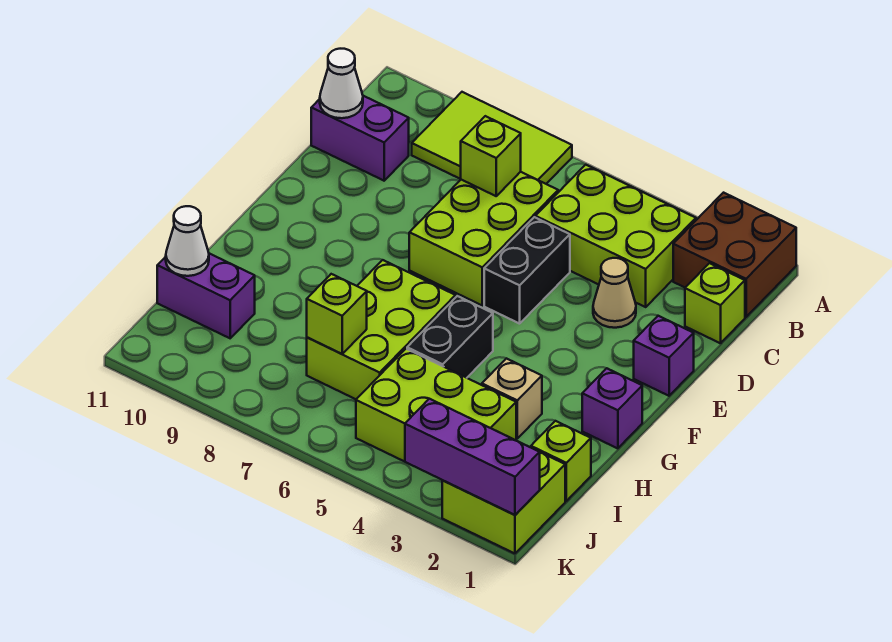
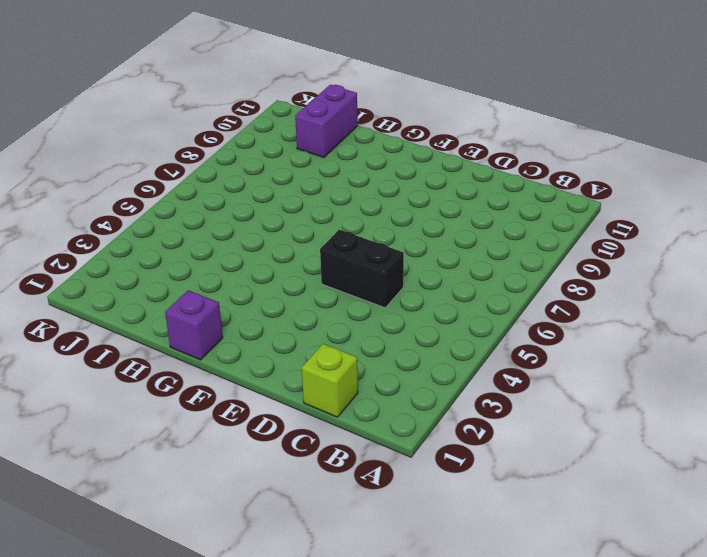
none -> brown 2x2 brick [673,193,796,317]
none -> lime 2x3 tile [412,92,572,184]
none -> lime 2x3 brick [536,165,696,307]

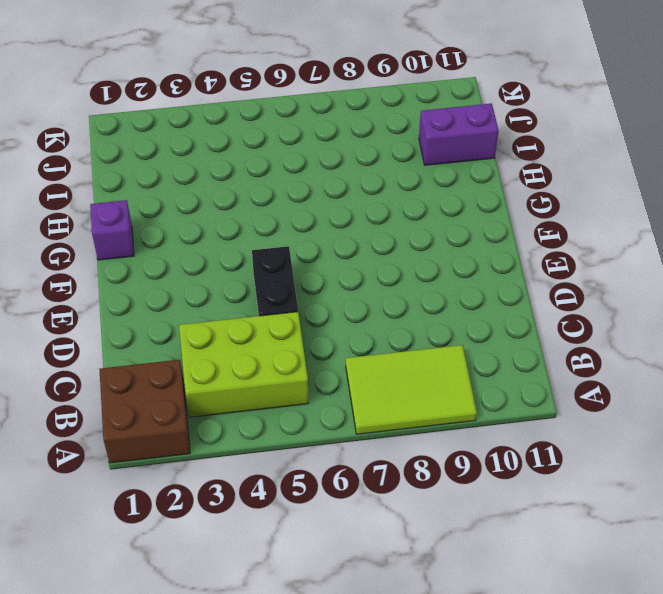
none -> lime 1x1 brick [685,263,745,343]
none -> lime 2x3 brick [409,172,558,305]
none -> purple 1x2 brick [311,96,409,181]

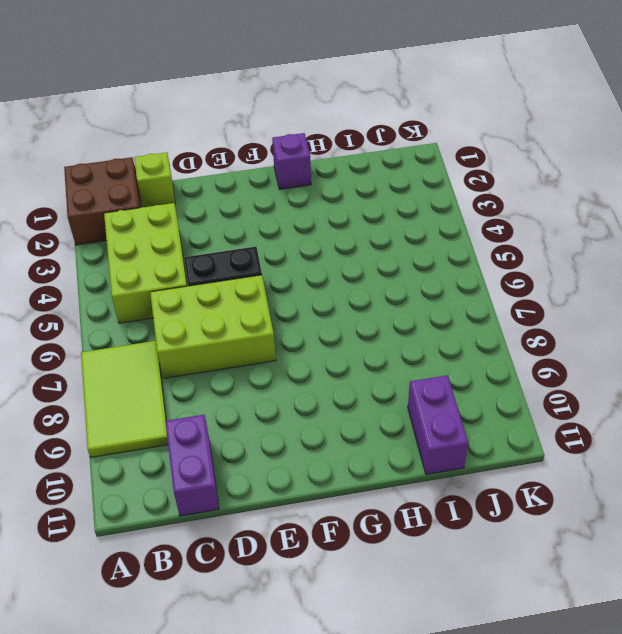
none -> tan 1x1 cone [593,258,636,328]
none -> purple 1x1 brick [634,316,694,396]
none -> black 1x2 brick [407,296,493,378]

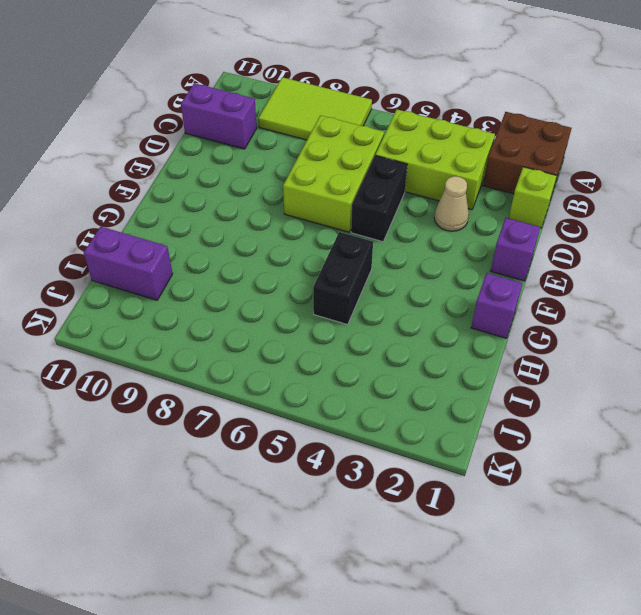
none -> lime 2x3 brick [307,260,455,399]
none -> tan 1x1 brick [482,358,542,438]
none -> lime 1x1 brick [531,421,591,501]

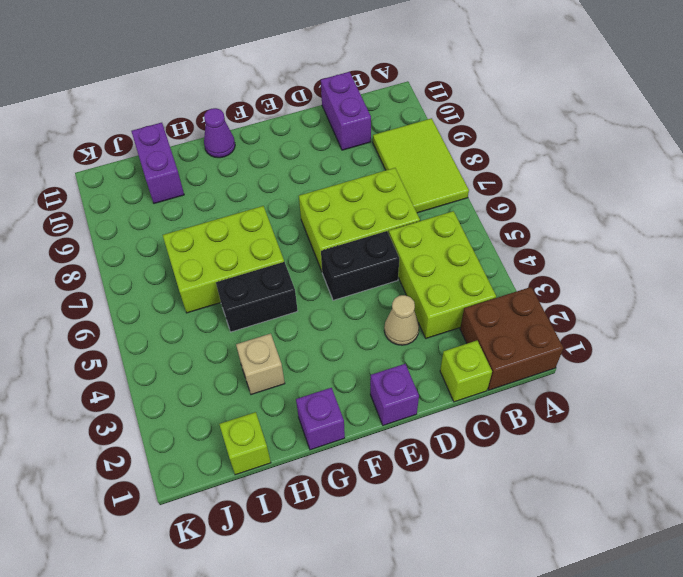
purple 1x1 cone [204,108,235,158] -> none
none -> lime 2x3 brick [356,349,516,462]
none -> lime 2x2 brick [442,452,565,553]
none -> lime 1x1 brick [461,116,521,196]

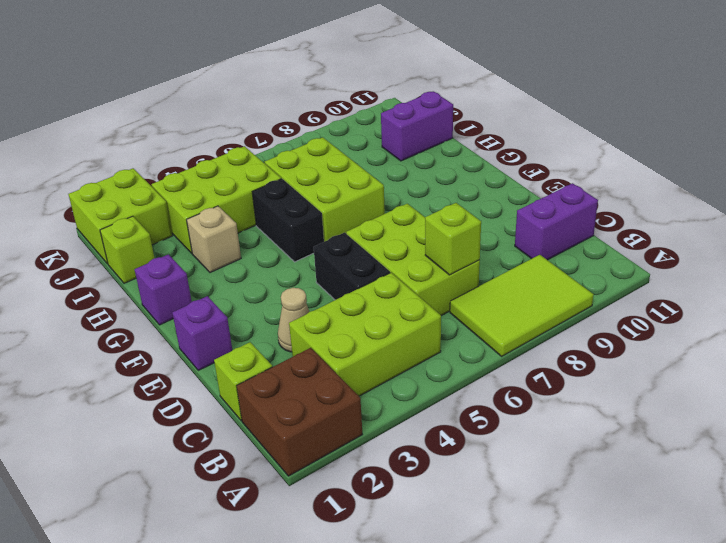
none -> white 1x1 cone [320,49,363,118]
none -> lime 1x1 brick [307,274,367,354]
none -> white 1x1 cone [166,206,209,276]

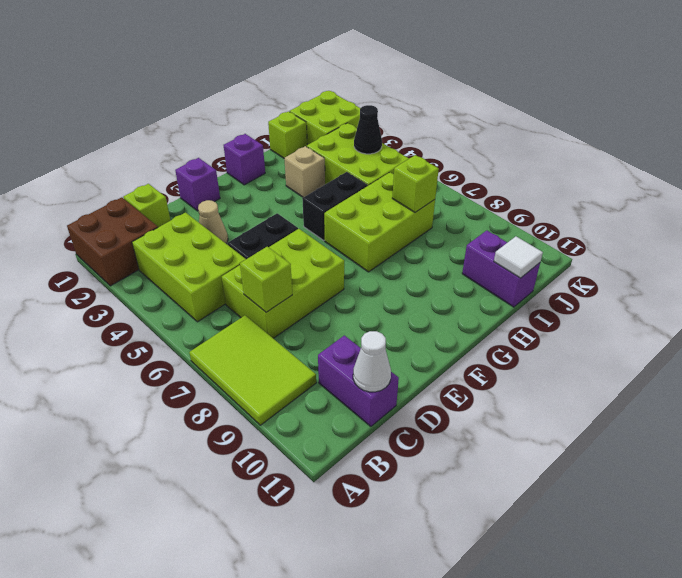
white 1x1 tile [494,236,543,278] -> white 1x1 cone [166,206,209,276]
black 1x1 cone [354,105,382,154] -> none
none -> purple 1x3 brick [405,399,540,515]

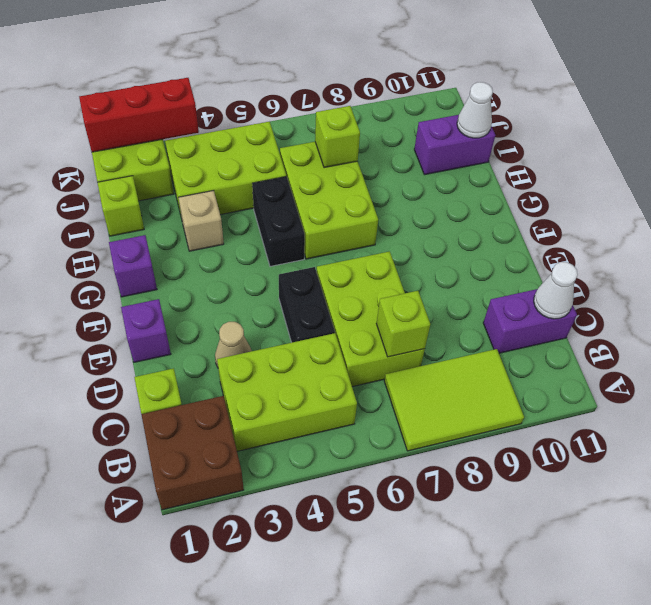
red 1x3 brick [79,78,199,152] -> purple 1x3 brick [405,399,540,515]

